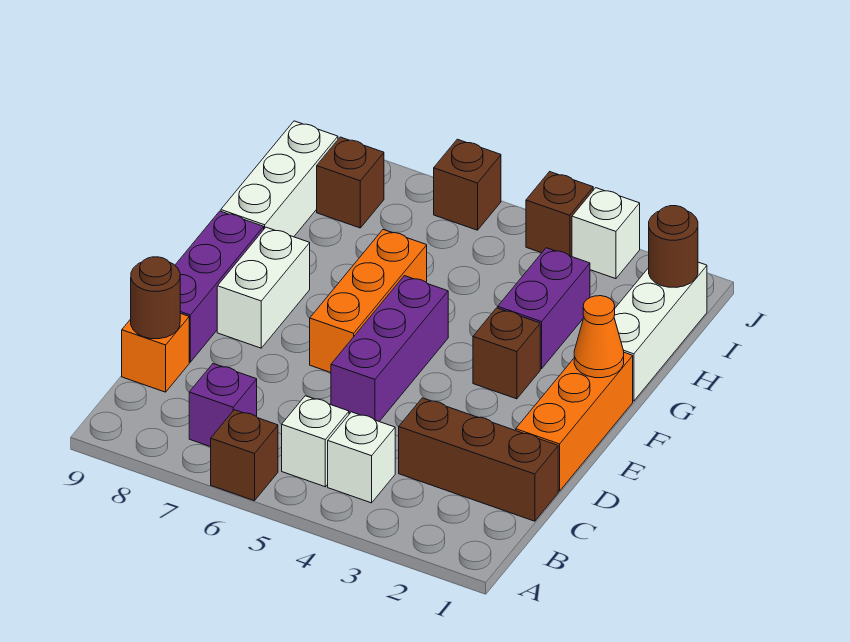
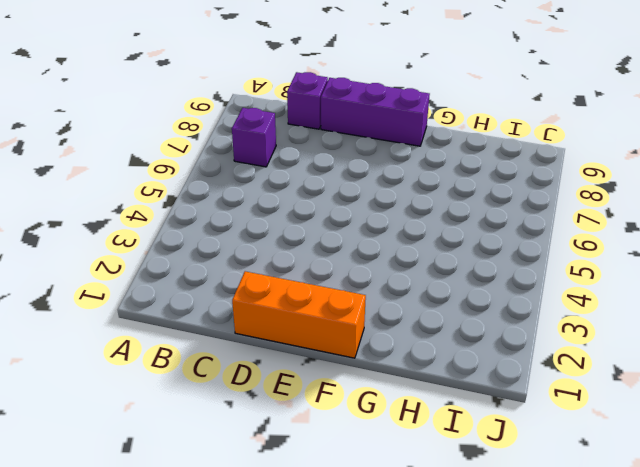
purple 1x1 brick [287,72,328,129] -> orange 1x1 brick [122,313,189,392]
none -> brown 1x1 brick [211,410,278,501]
none -> white 1x1 brick [328,412,395,503]
none -> white 1x1 brick [282,396,349,487]

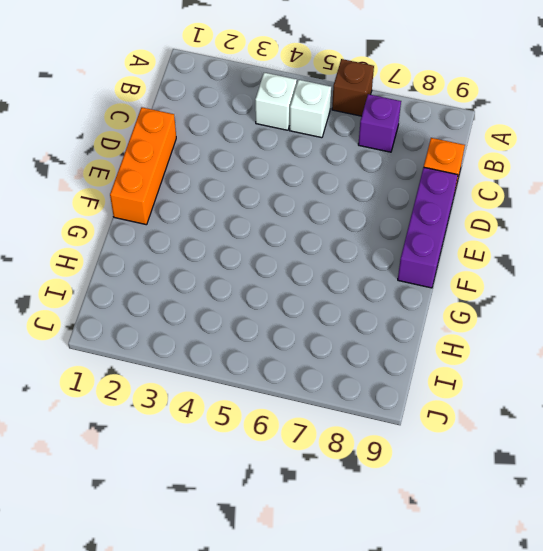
none -> brown 1x3 brick [399,398,558,521]
none -> purple 1x3 brick [331,276,448,421]
none -> orange 1x3 brick [310,230,427,373]

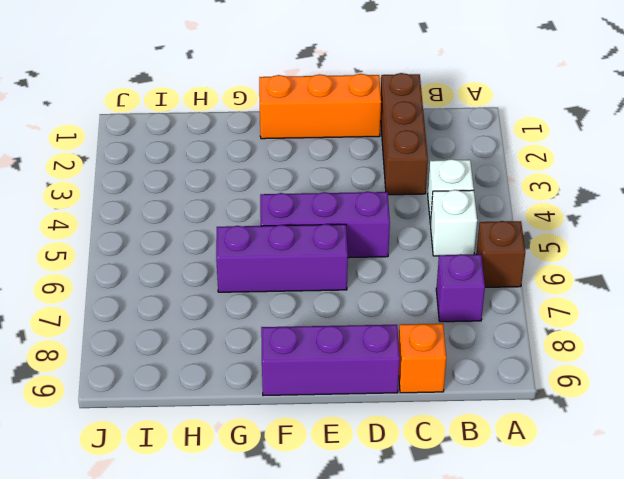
purple 1x3 brick [216,224,348,292] -> orange 1x3 brick [310,230,427,373]
none -> white 1x2 brick [217,227,310,348]
none -> brown 1x1 brick [473,308,540,399]
none -> white 1x3 brick [614,262,707,401]

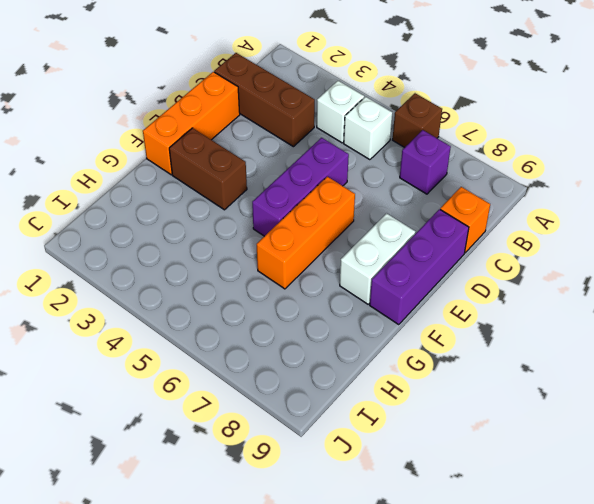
brown 1x2 brick [169,128,247,210] -> brown 1x1 brick [473,308,540,399]
none -> white 1x3 brick [614,262,707,401]
none -> purple 1x2 brick [498,248,590,369]
none -> white 1x3 brick [221,121,338,237]

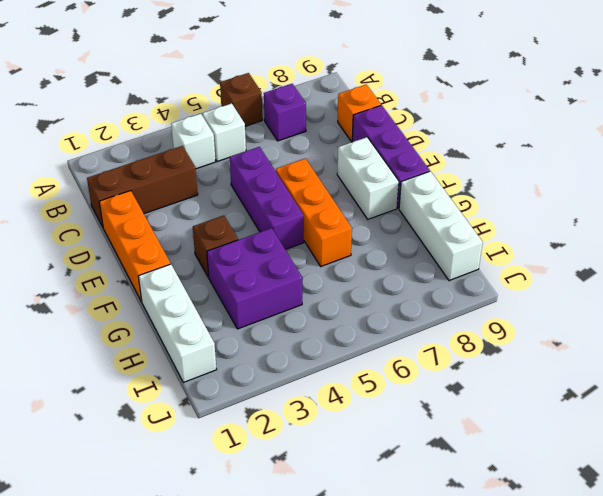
purple 2x2 brick [207,228,302,329] -> purple 1x2 brick [498,248,590,369]
none -> brown 1x1 brick [317,137,384,228]
none -> white 1x1 brick [572,188,640,279]
none -> brown 1x1 brick [526,172,593,257]

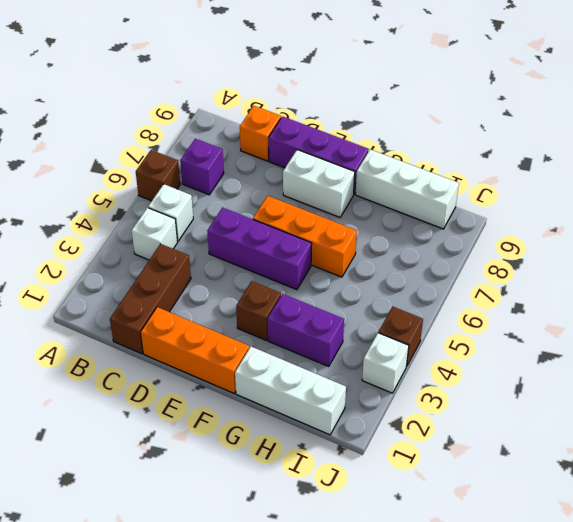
none -> brown 1x1 brick [317,137,384,228]
none -> brown 1x1 brick [434,139,501,230]
none -> brown 1x1 round brick [131,257,180,339]

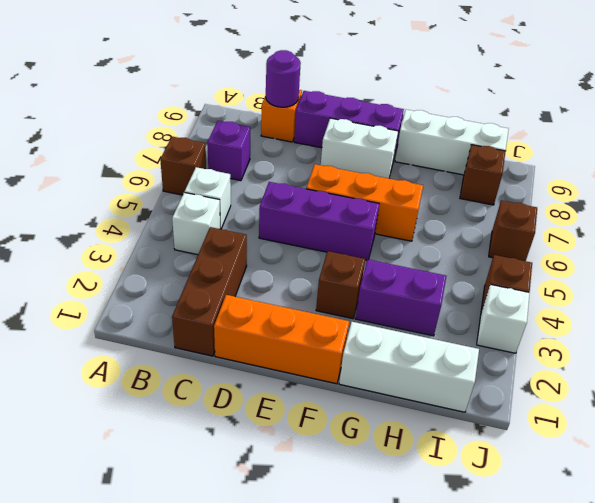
purple 1x1 round brick [266,50,301,107] -> brown 1x1 round brick [131,257,180,339]
none -> orange 1x1 cone [574,296,624,378]
none -> brown 1x1 round brick [649,206,698,287]

